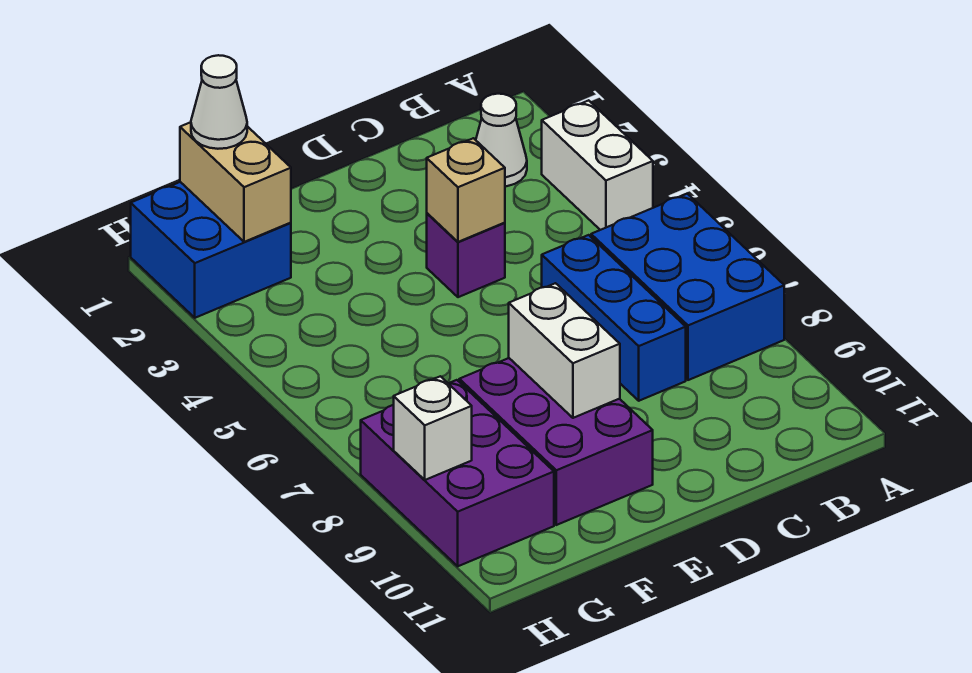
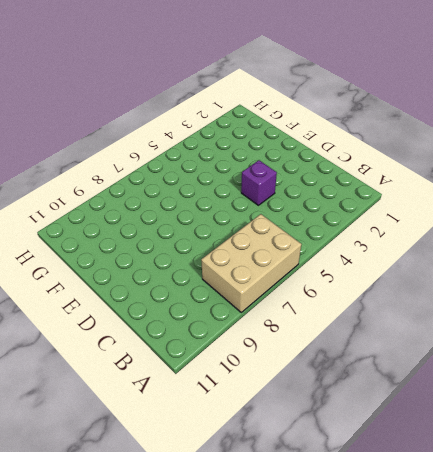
tan 2x3 brick [201,214,302,312] -> blue 2x3 brick [591,194,784,380]
none -> white 1x2 brick [542,100,653,230]
none -> white 1x1 cone [476,94,527,186]
none -> blue 1x3 brick [542,235,686,401]

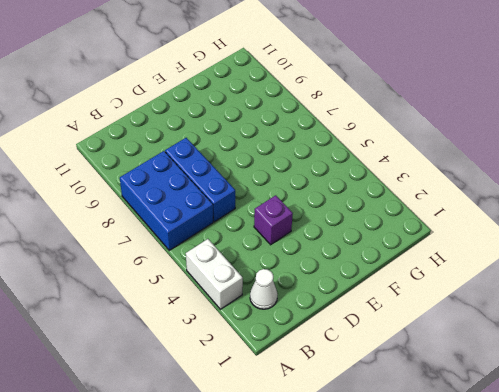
none -> purple 2x3 brick [459,358,653,525]
none -> blue 2x2 brick [131,182,291,318]
none -> purple 2x3 brick [361,380,554,566]

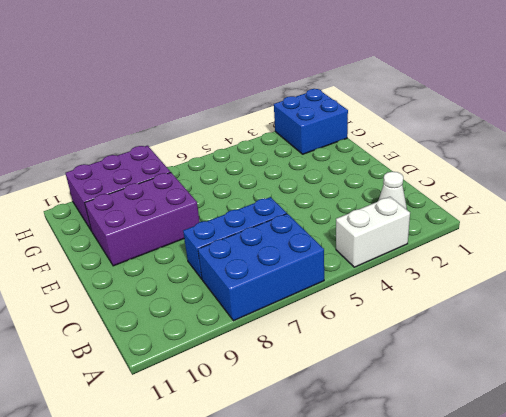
none -> purple 1x1 brick [427,213,505,297]
none -> tan 1x1 brick [427,138,505,242]
none -> white 1x2 brick [509,283,620,418]

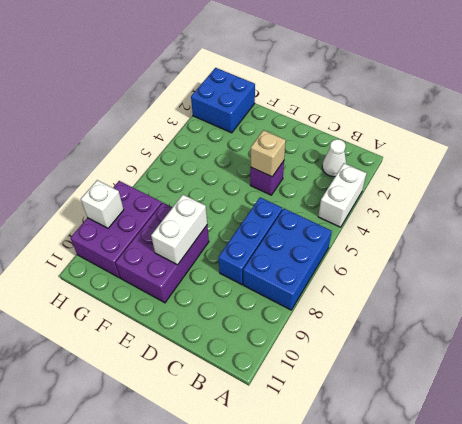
none -> tan 1x2 brick [180,122,291,242]
none -> white 1x1 cone [191,55,247,149]

